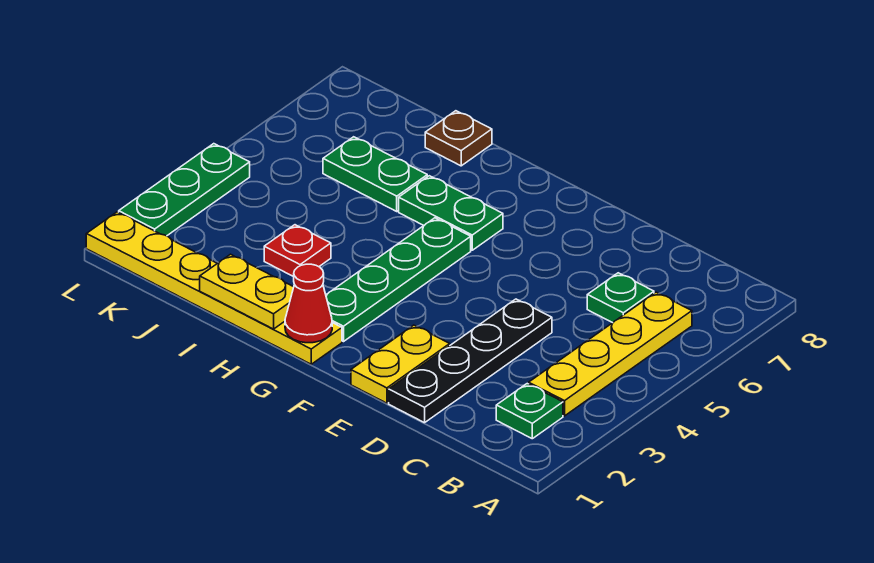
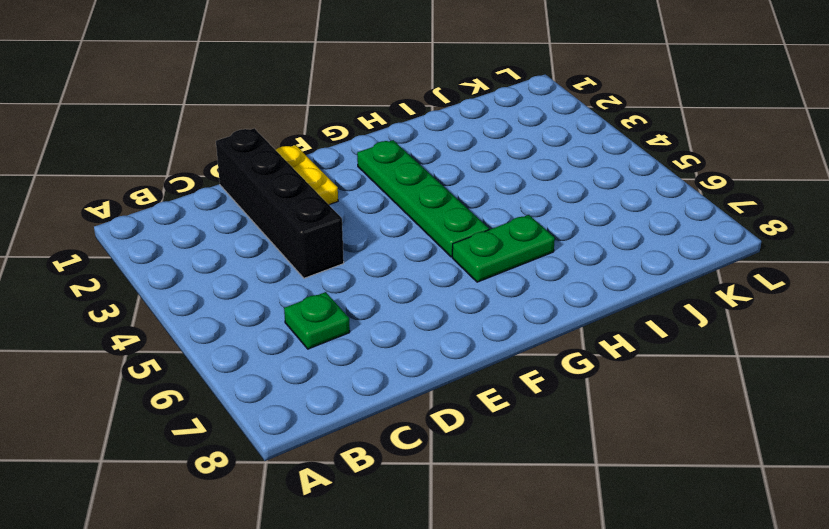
black 1x4 brick [216,128,344,278] -> black 1x4 plate [389,299,552,423]
none -> green 1x1 plate [496,384,563,439]
none -> yellow 1x4 plate [529,292,692,416]
none -> yellow 1x6 plate [86,212,342,364]

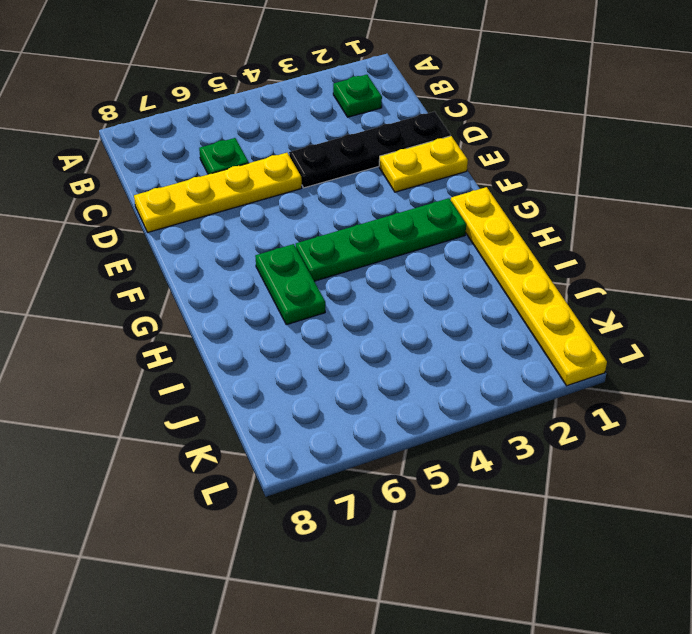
yellow 1x4 plate [134,153,302,232] -> yellow 1x4 plate moved to [529,292,692,416]
none -> red 1x1 plate [264,225,331,277]
none -> green 1x2 plate [323,137,427,211]
none -> brown 1x1 plate [425,111,492,166]

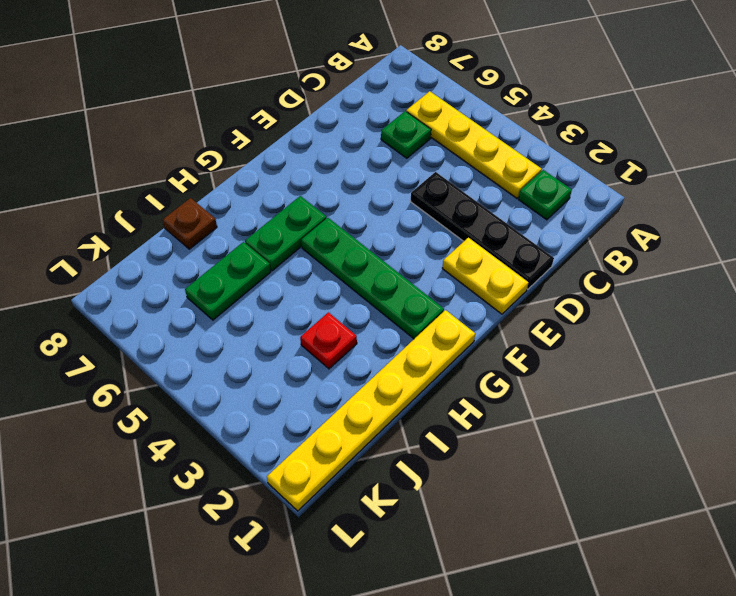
none -> green 1x3 plate [119,144,250,236]
none -> red 1x1 cone [285,264,332,343]
none -> yellow 1x2 plate [200,254,294,329]

